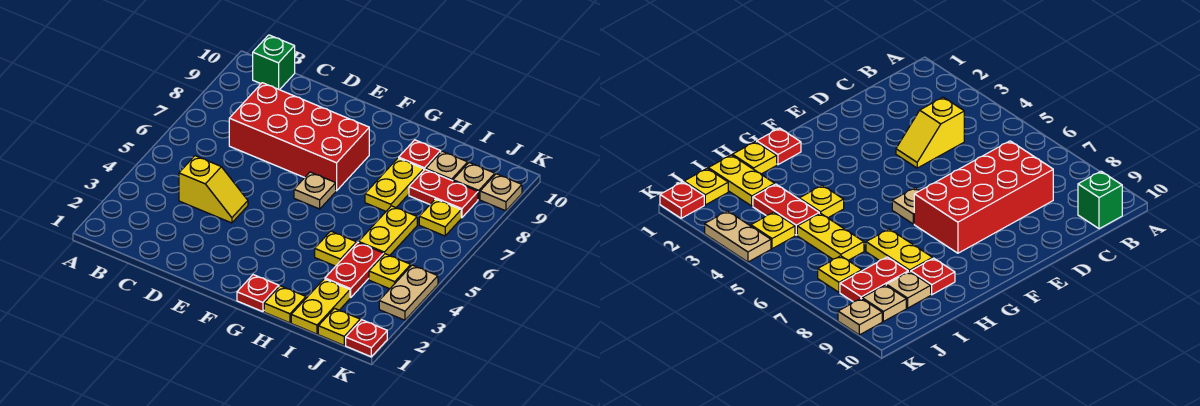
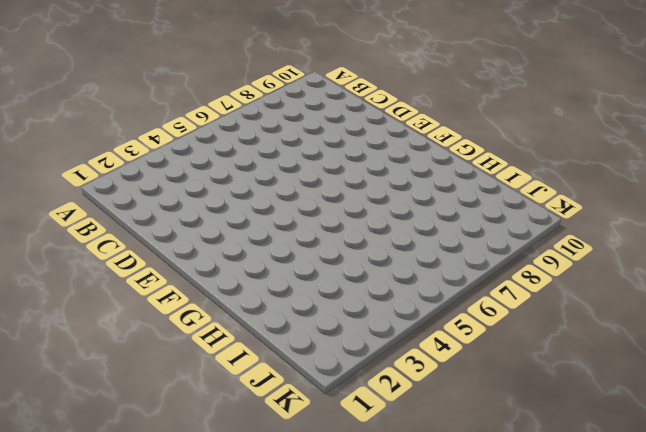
none -> green 1x1 brick [253,35,295,90]
none -> yellow 1x2 slope [179,156,248,223]
none -> red 2x4 brick [229,83,369,191]

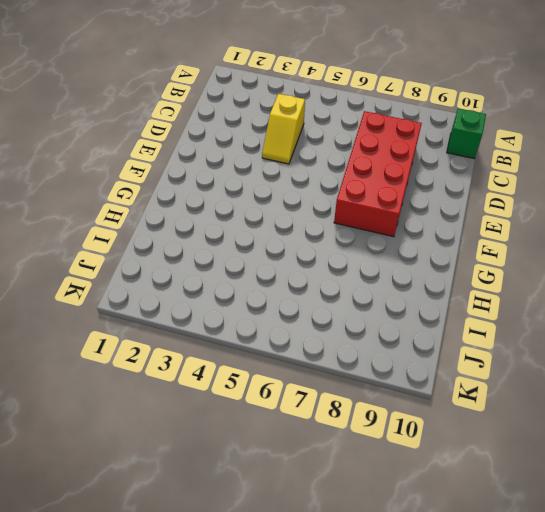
none -> tan 1x1 plate [294,172,336,209]
none -> red 1x1 plate [237,275,279,312]
none -> yellow 1x1 plate [264,286,306,323]

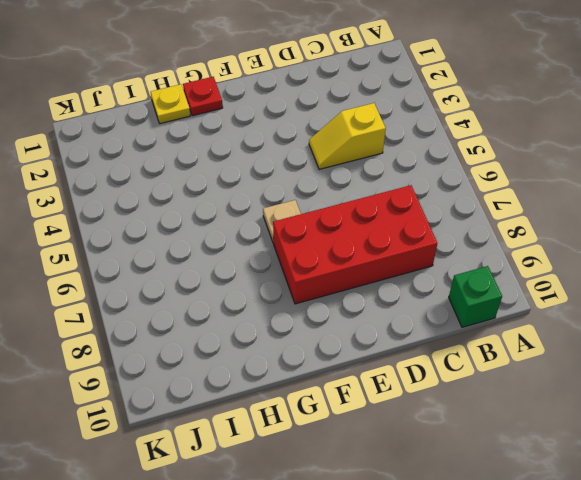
none -> yellow 1x1 plate [315,231,356,266]
none -> yellow 1x2 plate [365,158,424,211]
none -> red 1x1 plate [399,140,441,170]

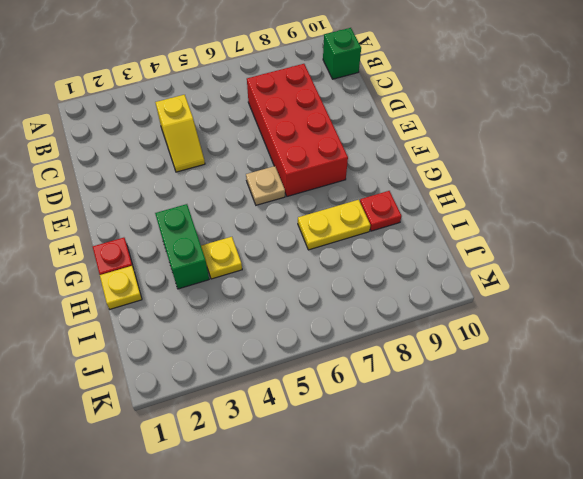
green 1x2 brick [155,204,209,289] -> none
none -> yellow 1x2 plate [291,279,350,334]
none -> red 1x2 plate [325,242,384,298]
none -> yellow 1x2 plate [359,206,417,256]

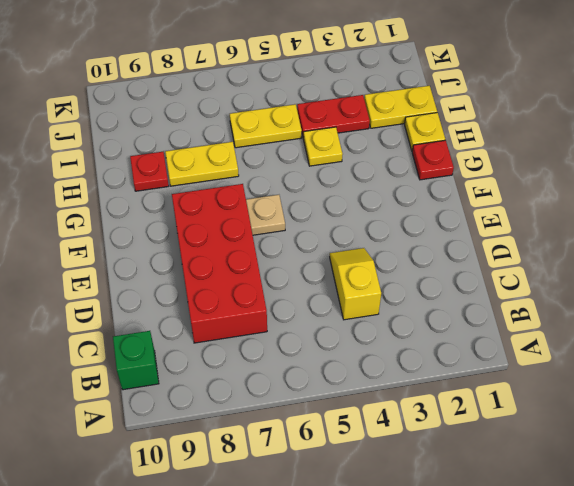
none -> red 1x2 plate [409,170,478,218]
none -> tan 1x1 plate [426,151,468,181]
none -> yellow 1x1 plate [318,309,360,345]

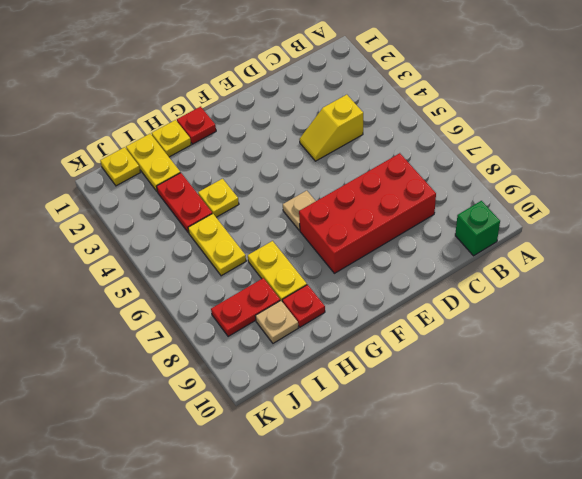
none -> yellow 1x1 plate [369,254,411,289]
none -> yellow 1x1 plate [419,199,461,236]
none -> tan 1x1 plate [453,163,495,199]

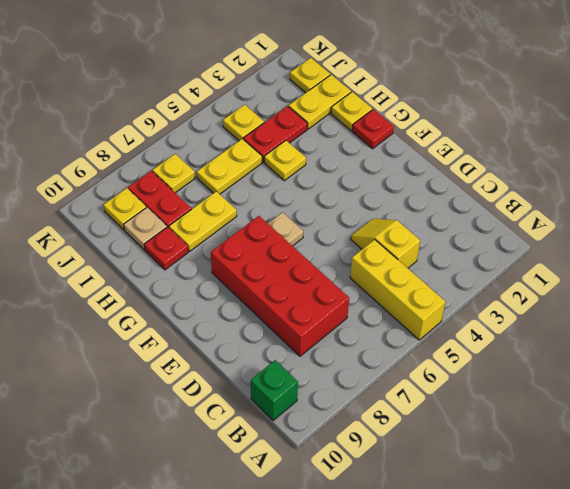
yellow 1x3 brick [350,239,445,340] -> none
yellow 1x1 plate [103,188,146,230] -> tan 1x1 plate [453,163,495,199]
none -> red 1x1 plate [346,320,387,357]
none -> tan 1x2 plate [379,265,438,320]
none -> tan 1x1 plate [480,174,522,211]

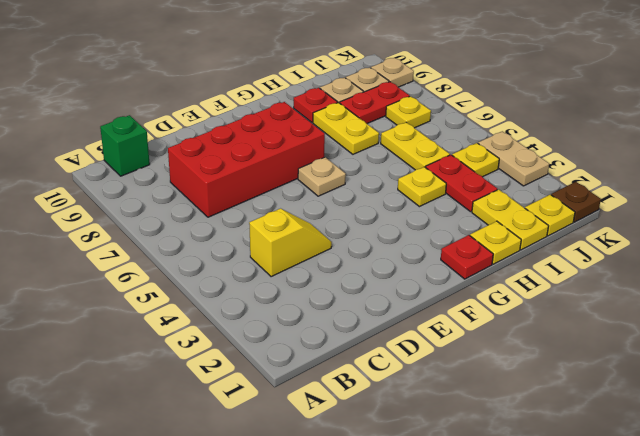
brown 1x1 plate [551,182,601,222] -> red 1x1 plate [346,320,387,357]

